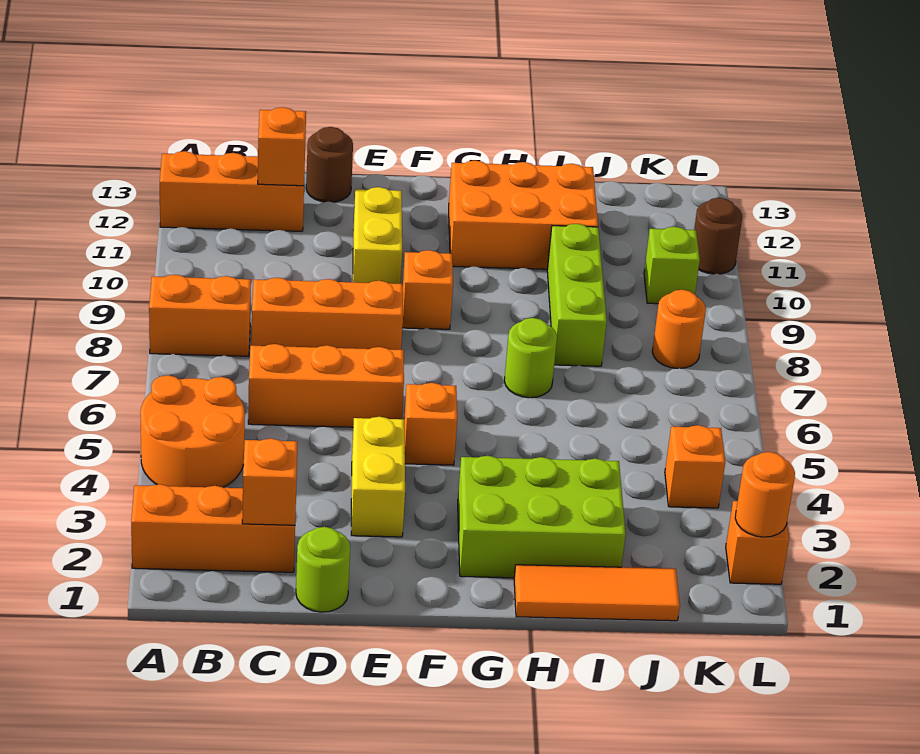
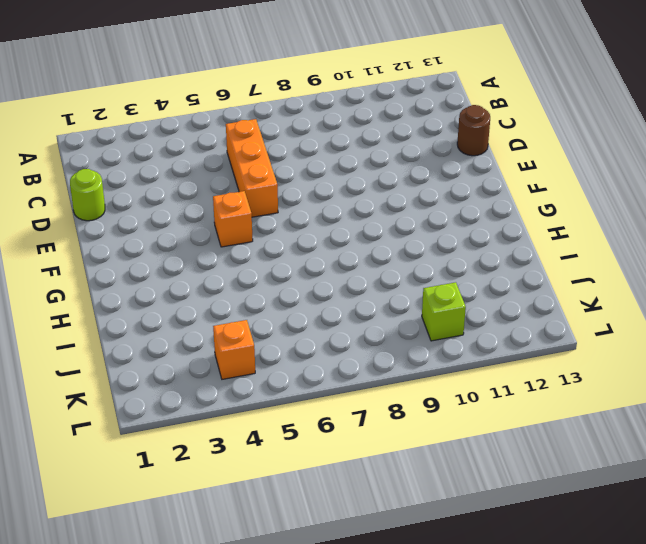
none -> orange 1x3 brick [131,484,295,572]
none -> orange 2x2 round brick [140,375,245,487]
none -> orange 1x2 brick [149,275,251,356]

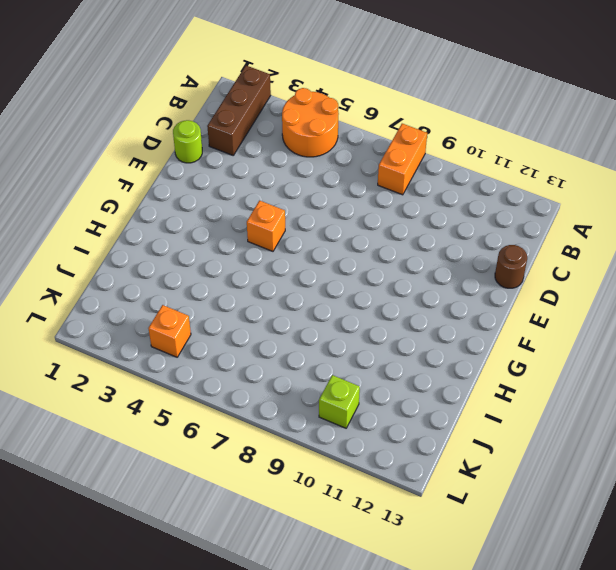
brown 1x3 brick [207,66,271,155] -> orange 1x3 brick [131,484,295,572]
none -> orange 1x3 brick [160,151,304,231]
none -> orange 1x3 brick [248,344,404,427]
none -> orange 1x3 brick [251,278,403,350]

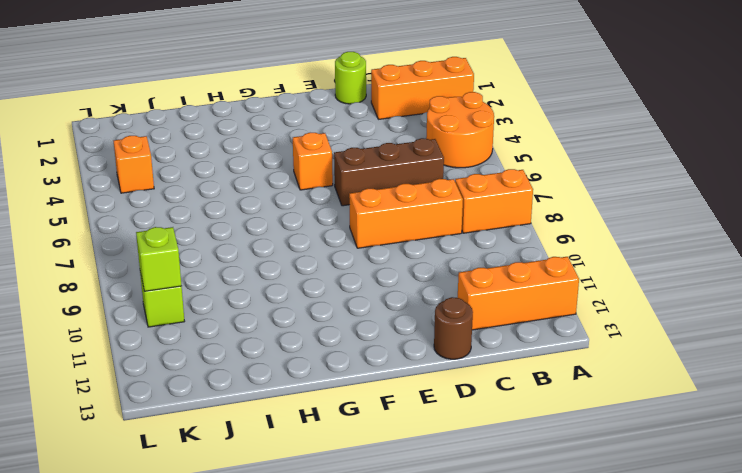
brown 1x3 brick [334,138,444,206] -> orange 1x3 brick [248,344,404,427]
lime 1x1 brick [136,227,182,291] -> none
none -> yellow 1x2 brick [351,417,405,537]
none -> yellow 1x2 brick [353,187,402,284]
none -> orange 1x1 brick [402,250,453,329]

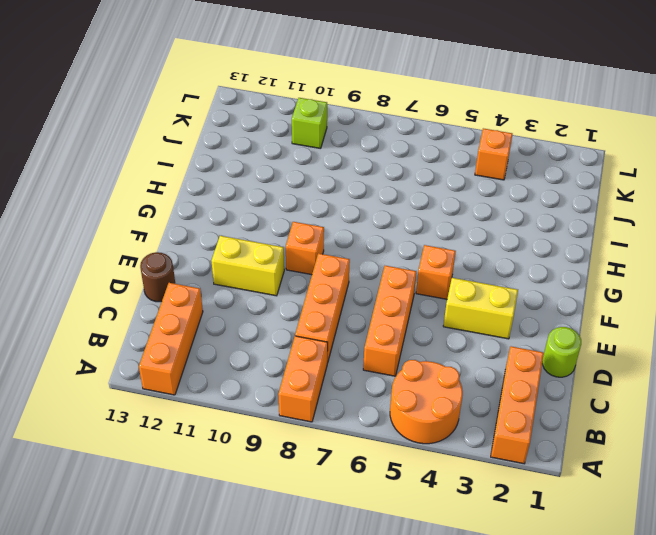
none -> lime 2x3 brick [458,456,626,578]
none -> orange 2x3 brick [449,160,598,269]
none -> orange 1x3 tile [514,565,680,621]

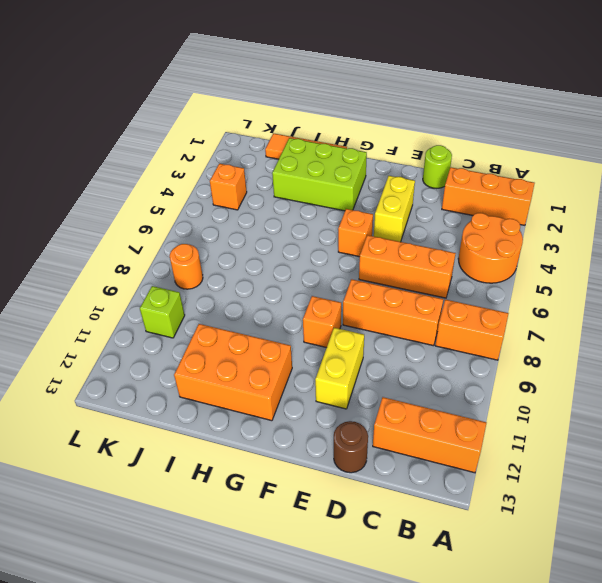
none -> lime 1x1 round brick [504,318,557,398]
none -> lime 1x3 brick [547,224,607,366]
none -> orange 1x1 brick [726,501,789,584]

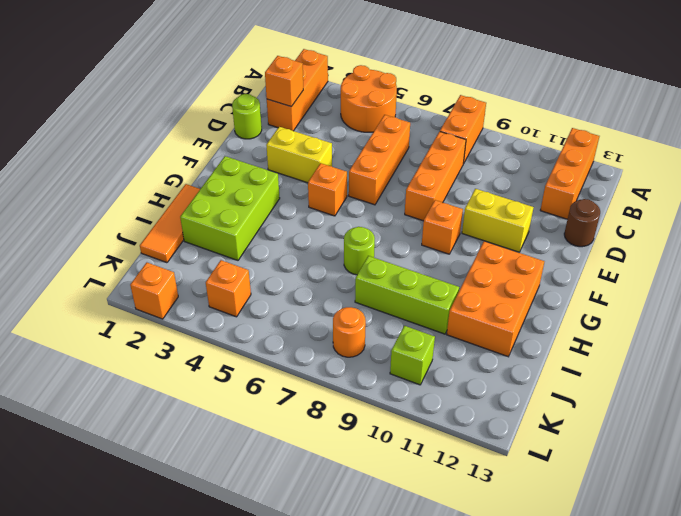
none -> brown 1x1 round brick [694,198,742,274]
none -> orange 1x1 brick [258,107,306,186]
none -> orange 1x1 round brick [735,452,795,537]

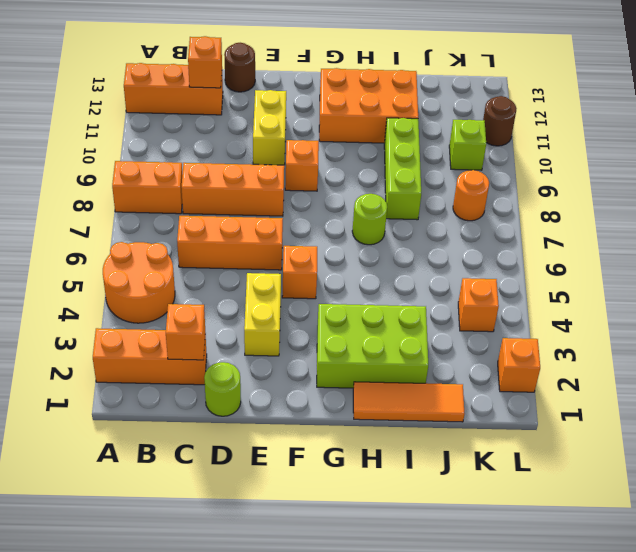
none -> orange 1x1 round brick [735,452,795,537]

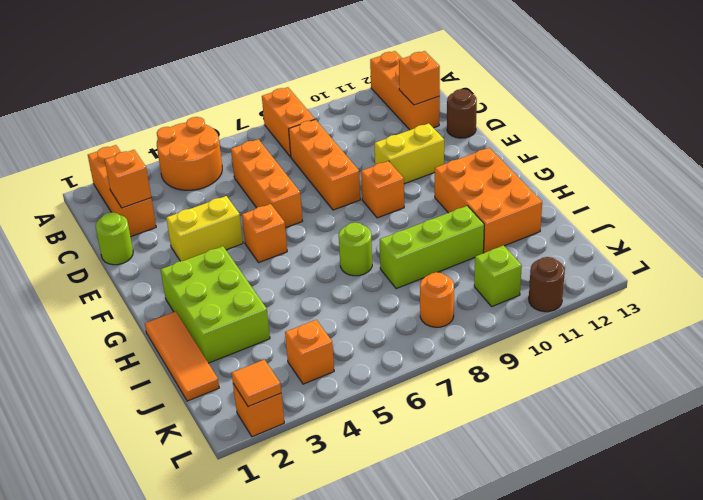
orange 1x1 tile [232,359,281,407] -> orange 1x1 round brick [735,452,795,537]

